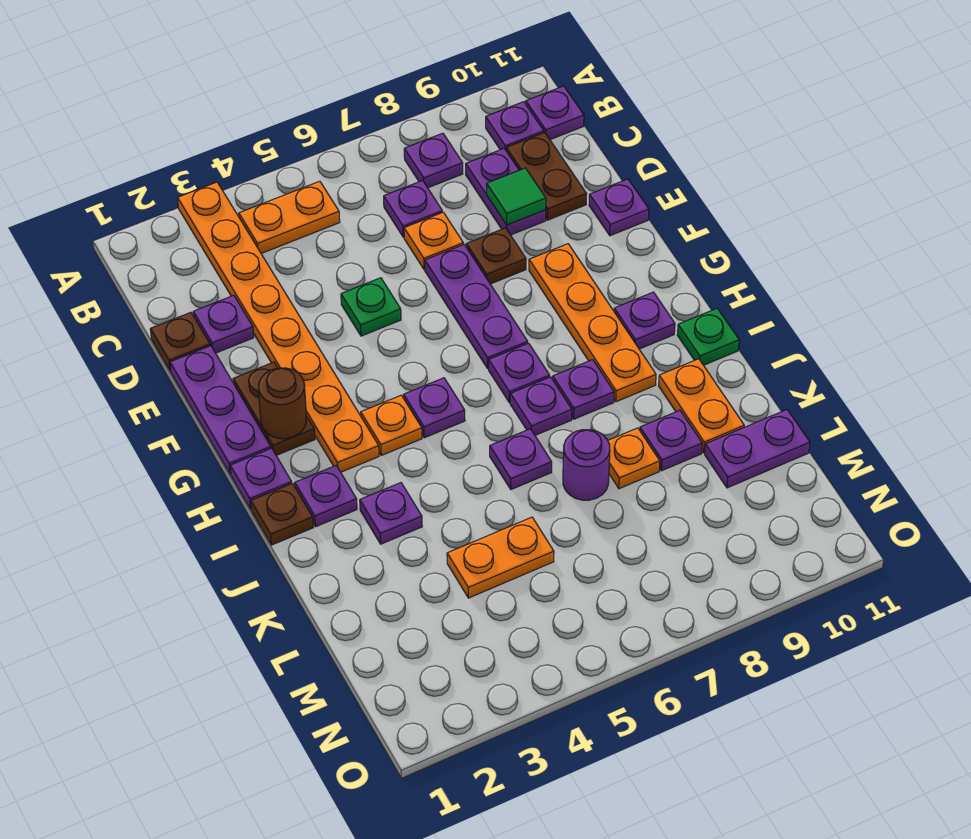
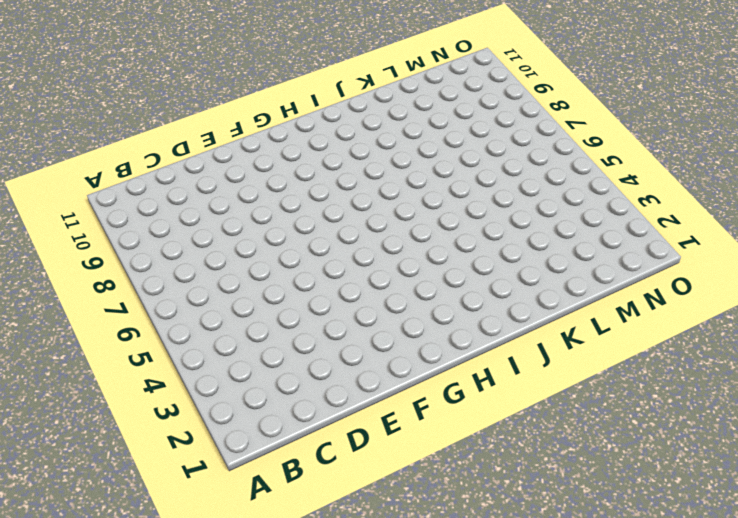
none -> orange 1x8 plate [178,182,379,472]
none -> orange 1x2 plate [239,181,340,254]
none -> purple 1x1 plate [404,133,463,188]
none -> purple 1x1 plate [486,102,544,150]

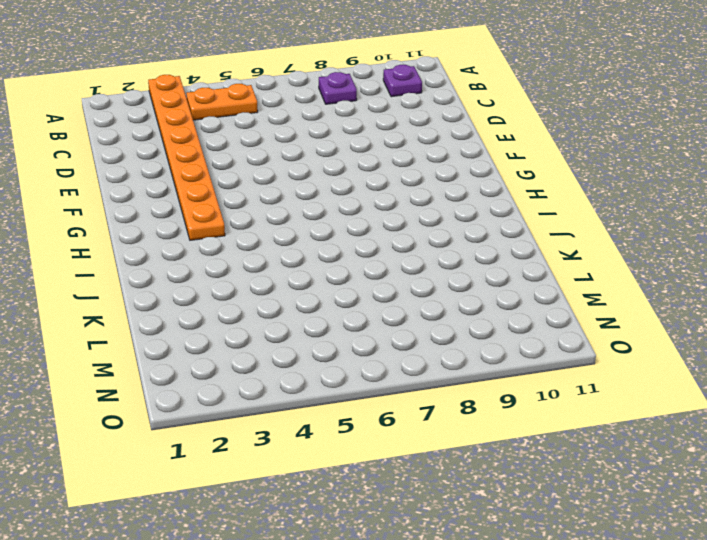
none -> purple 1x1 plate [526,86,584,140]
none -> purple 1x1 plate [384,181,442,237]
none -> purple 1x2 plate [466,149,546,235]
none -> brown 1x2 plate [506,132,586,220]

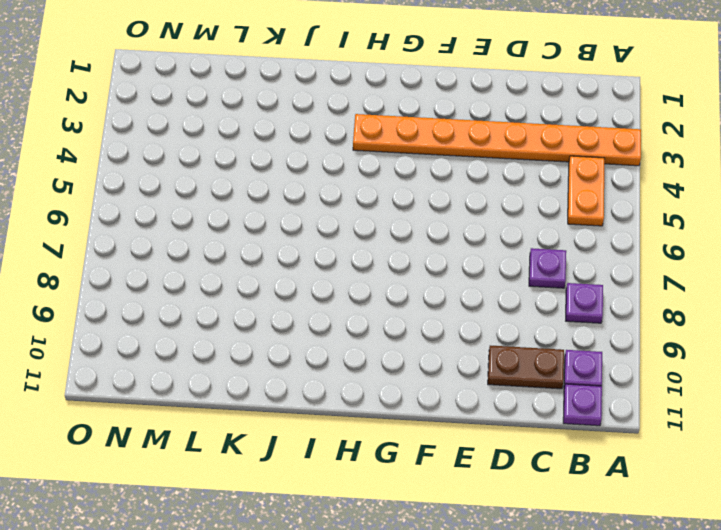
none -> purple 1x2 plate [466,149,546,235]
none -> brown 1x1 plate [150,312,210,371]
none -> purple 1x1 plate [193,295,254,353]
none -> orange 1x1 plate [404,212,463,270]

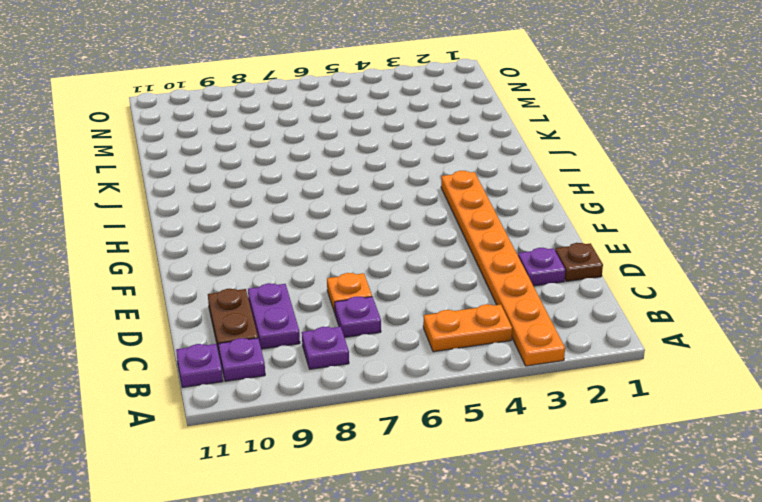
none -> purple 1x3 plate [170,346,271,474]
none -> green 1x1 plate [341,278,401,336]
none -> purple 1x3 plate [425,245,528,369]
none -> brown 1x1 plate [466,228,526,284]

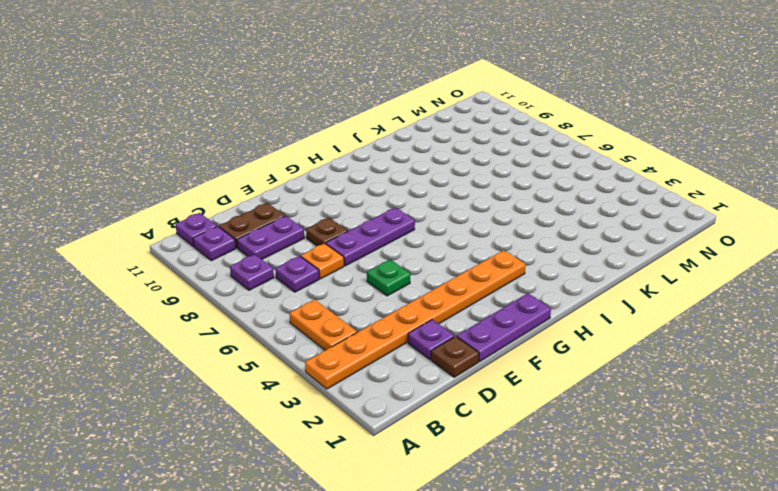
none -> purple 1x1 plate [589,179,649,236]
none -> brown 1x2 plate [233,362,315,455]
none -> orange 1x4 plate [529,244,656,402]
none -> purple 1x1 plate [230,448,292,509]

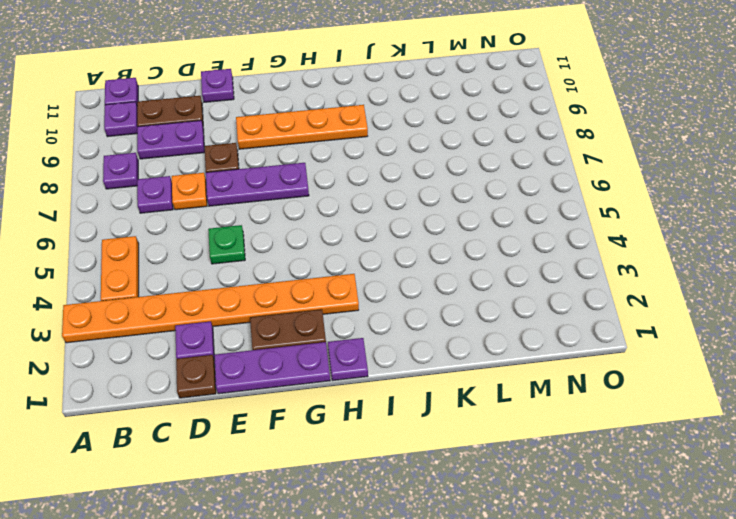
none -> orange 1x1 plate [361,395,422,455]
none -> purple 1x1 plate [404,378,465,438]
none -> purple 1x1 plate [489,343,550,403]
none -> purple 1x1 plate [614,292,675,349]

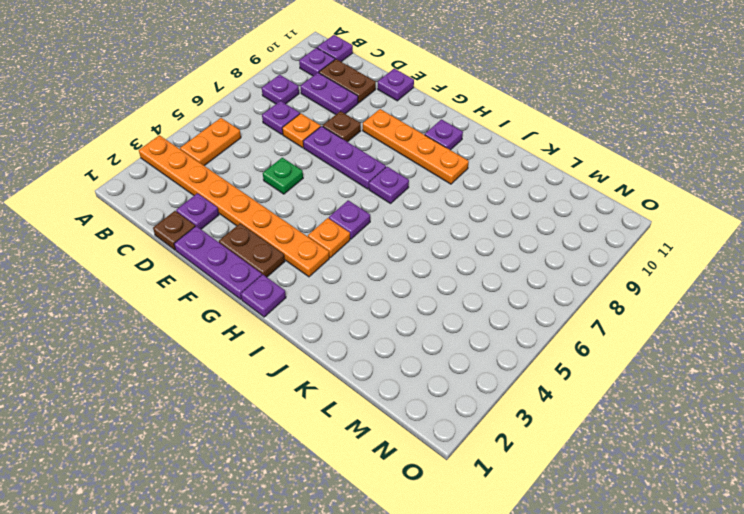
none -> brown 1x1 plate [251,483,313,545]
none -> purple 1x1 plate [295,466,357,527]
none -> purple 1x1 plate [510,377,572,435]
none -> purple 1x1 plate [553,360,614,419]

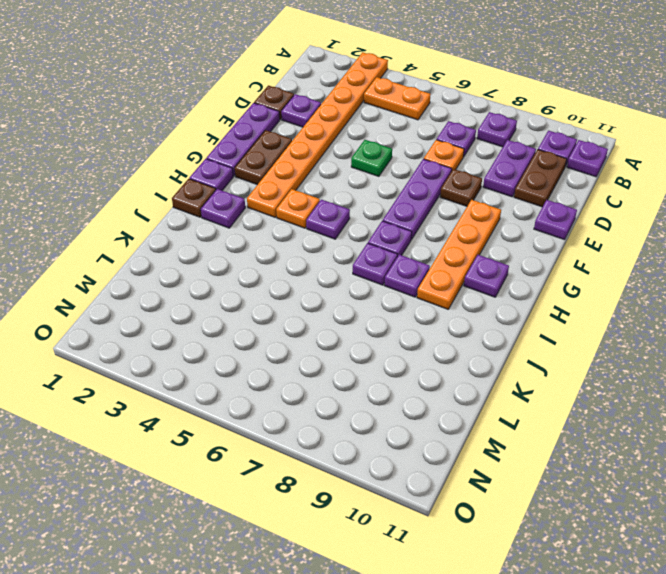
none -> green 1x1 plate [677,308,739,365]
none -> purple 1x1 plate [360,483,422,544]
none -> purple 1x1 plate [490,429,552,489]
none -> orange 1x2 plate [659,359,744,453]

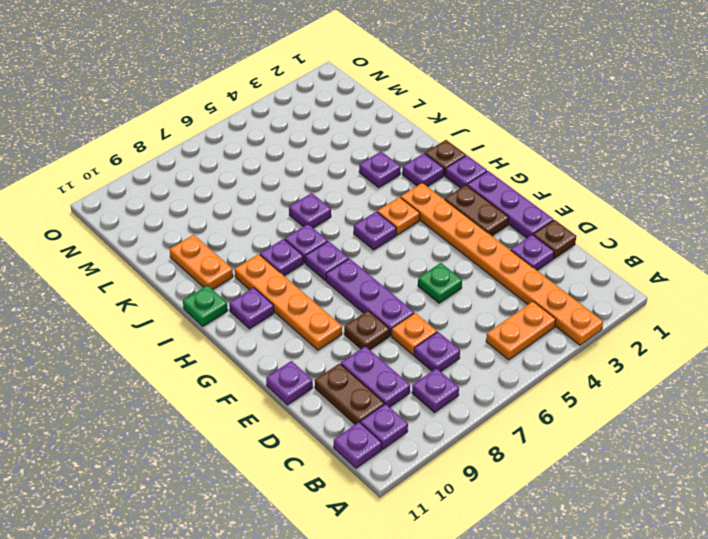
none -> purple 1x1 round brick [563,430,610,500]
none -> orange 1x1 plate [608,428,660,489]
none -> purple 1x1 plate [640,410,702,471]
none -> orange 1x2 plate [447,517,554,598]

